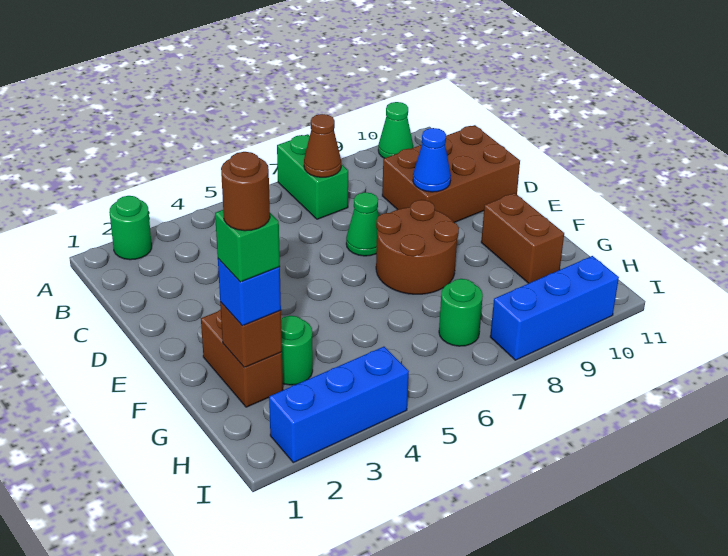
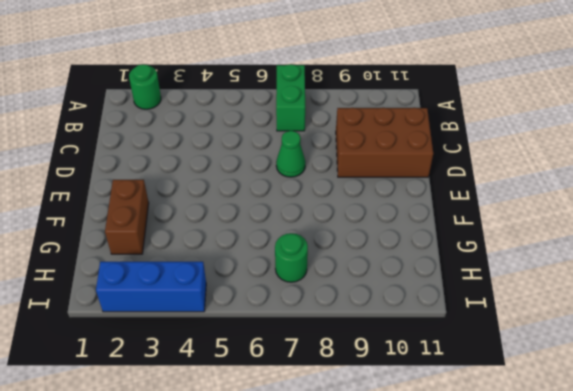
none -> green 1x1 cone [378,102,413,158]
none -> brown 2x2 round brick [376,200,459,294]
none -> brown 1x2 brick [481,193,564,283]

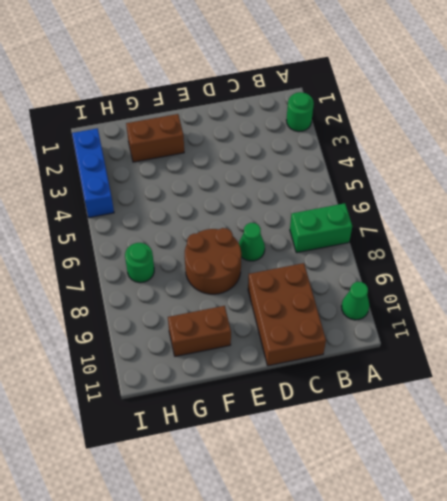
none -> green 1x1 round brick [281,316,313,385]
none -> blue 1x3 brick [490,256,619,360]
none -> brown 1x1 cone [304,114,341,177]

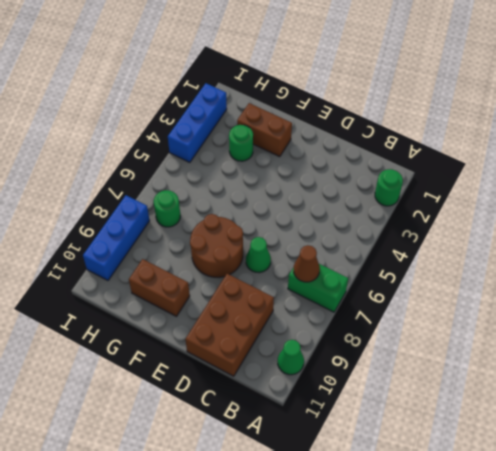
none -> blue 1x1 cone [413,128,451,192]
none -> brown 1x1 brick [220,302,282,367]
none -> blue 1x1 brick [218,259,281,326]

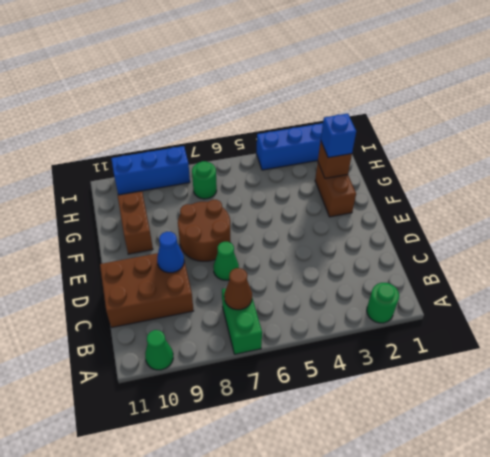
none -> green 1x1 round brick [281,316,313,385]
none -> green 1x1 brick [215,210,280,282]
none -> brown 1x1 round brick [221,152,270,231]

